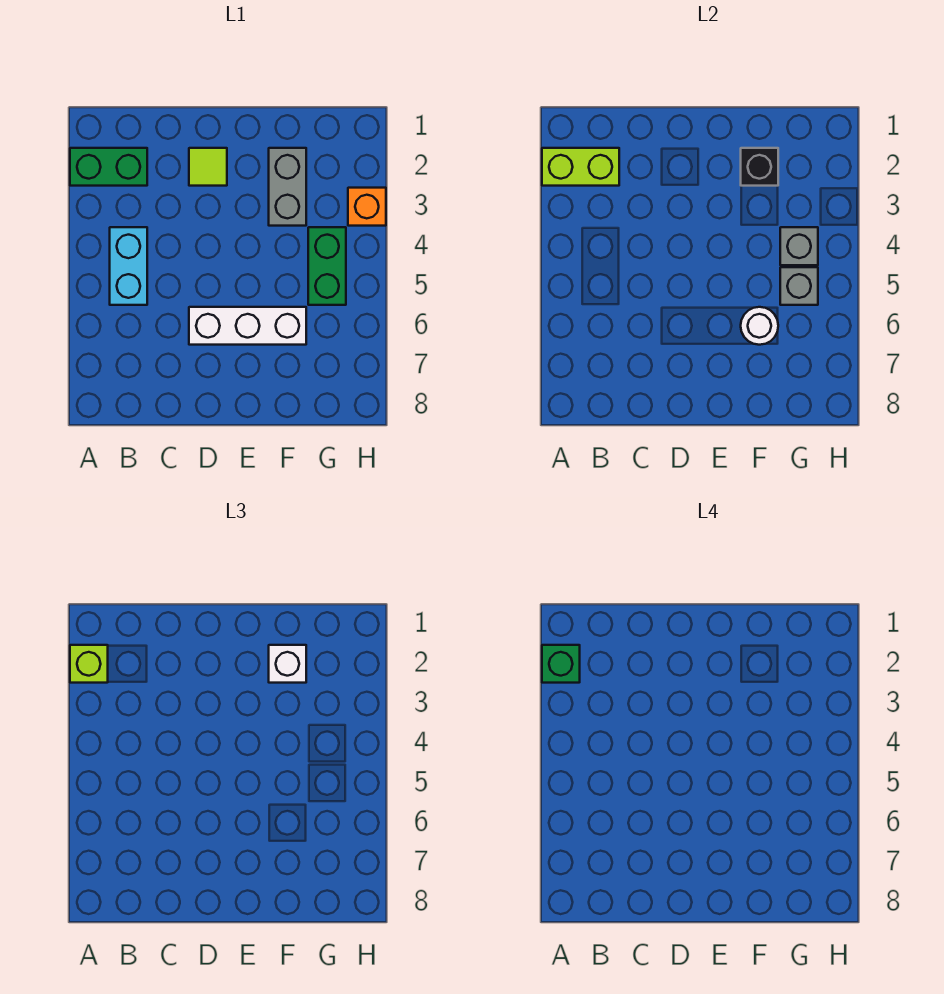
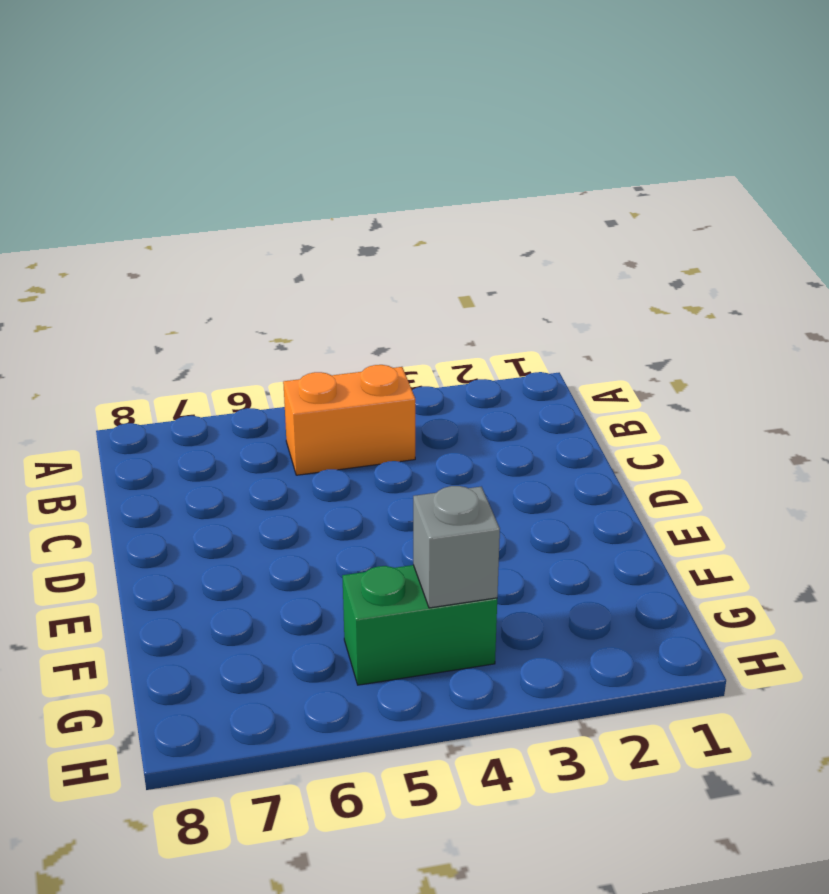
orange 1x2 brick [283,365,415,475] -> cyan 1x2 brick [110,227,147,305]
none -> green 1x2 brick [70,148,147,186]
none -> lime 1x1 tile [189,148,227,186]
none -> white 1x3 brick [189,307,306,345]

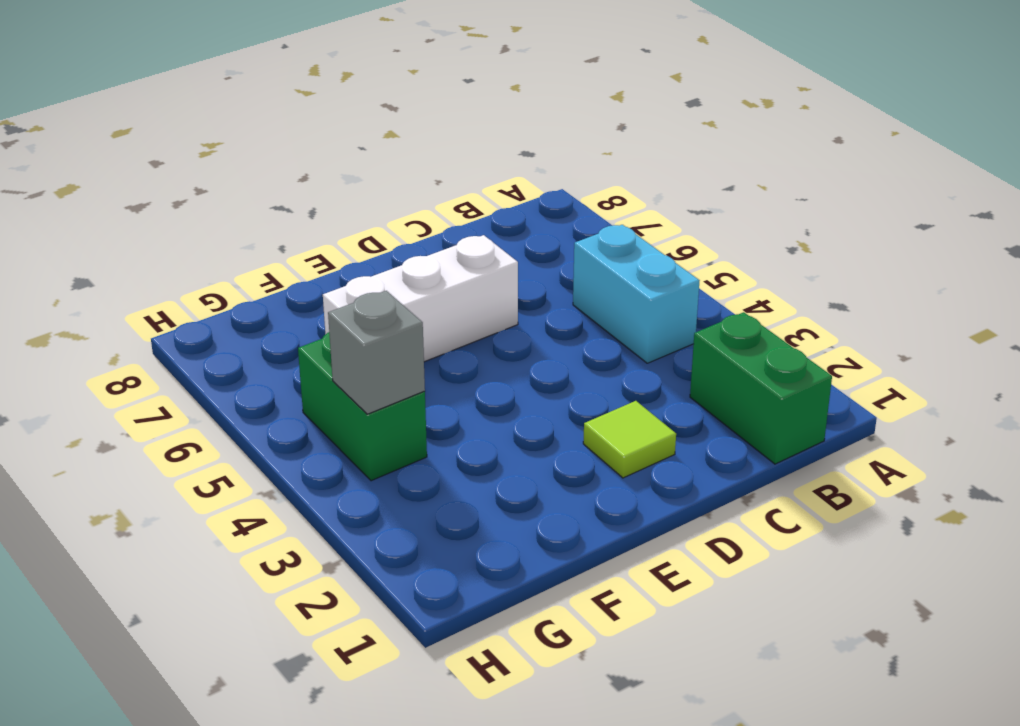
green 1x2 brick [690,312,832,464] -> green 1x2 brick turned to [70,148,147,186]
none -> grey 1x2 brick [269,148,306,226]
none -> orange 1x1 brick [348,188,386,226]
none -> lime 1x2 brick [542,148,619,186]

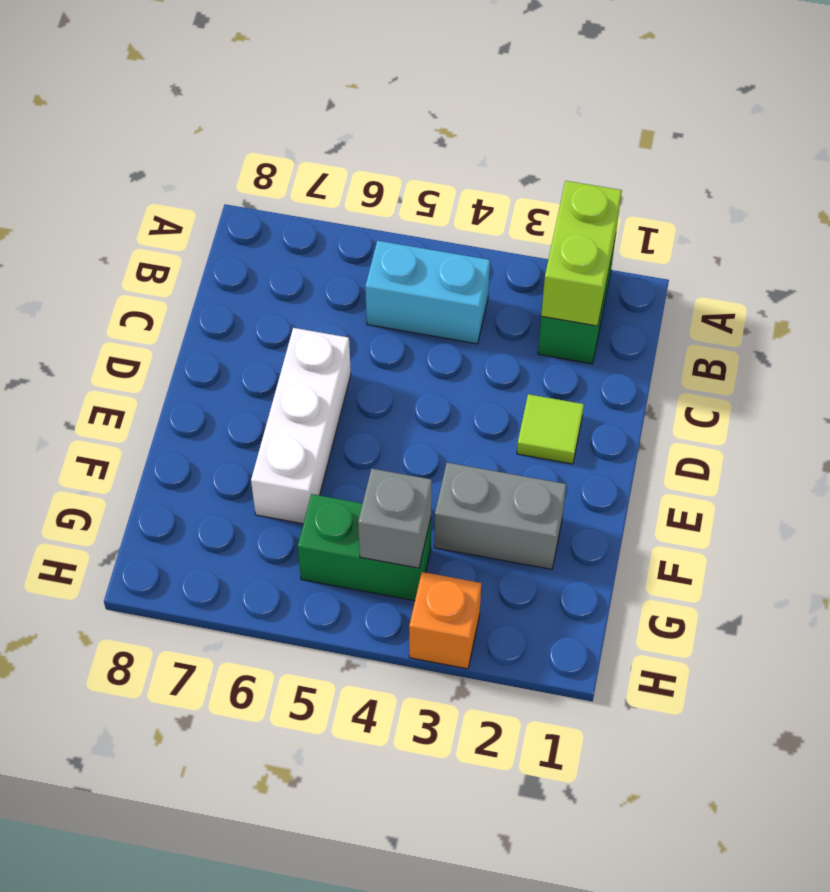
none -> black 1x1 brick [741,148,778,186]
none -> white 1x1 round brick [741,307,778,345]
none -> grey 1x1 brick [780,267,818,305]

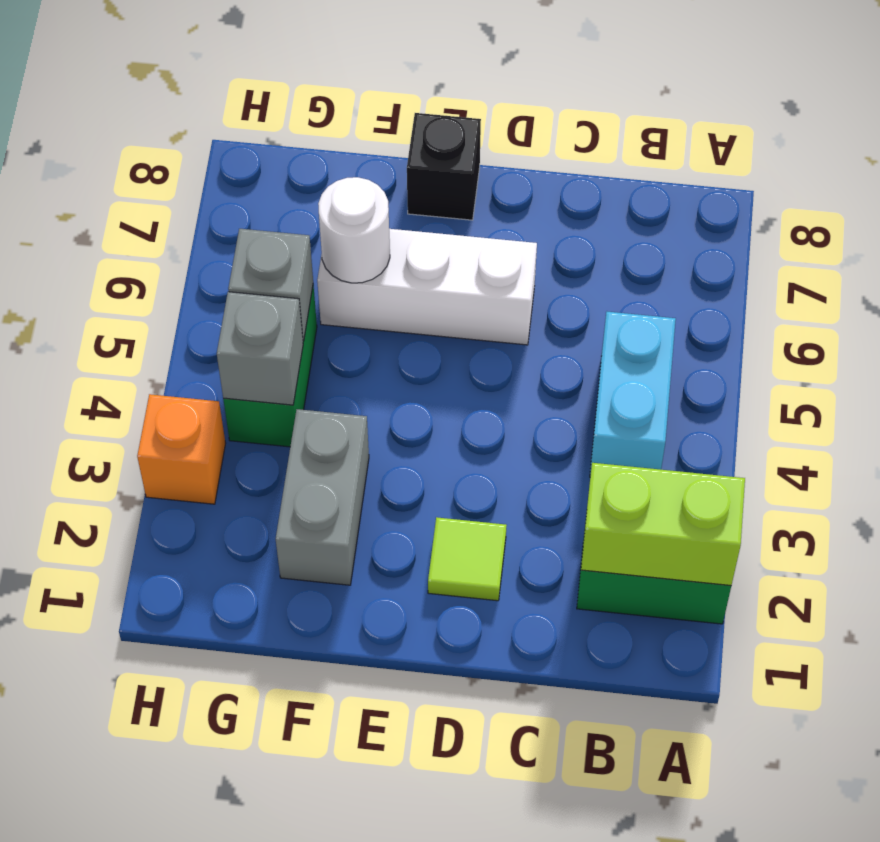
black 1x1 brick [407,113,481,220] -> black 1x1 brick moved to [741,148,778,186]
none -> lime 1x1 brick [70,645,108,683]
none -> white 1x1 brick [269,645,306,683]
none -> green 1x1 brick [542,645,580,683]

